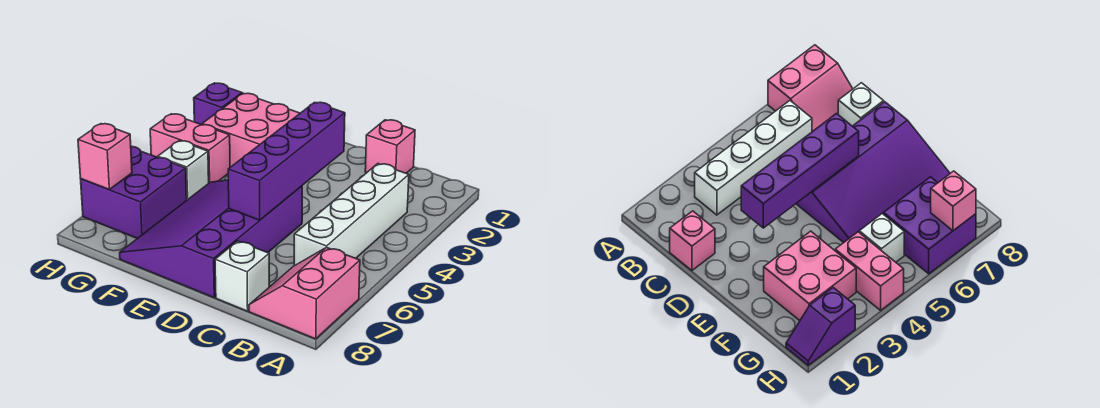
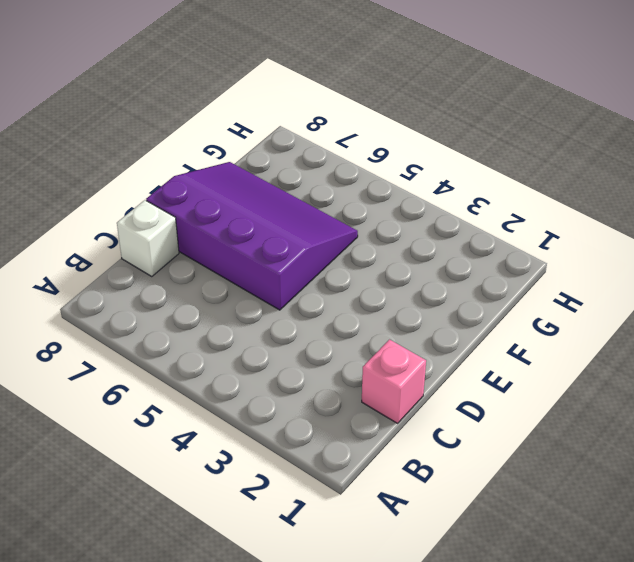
none -> pink 2x2 slope [249,247,360,339]
none -> white 1x4 brick [294,164,409,266]
none -> pink 2x2 brick [202,93,300,167]

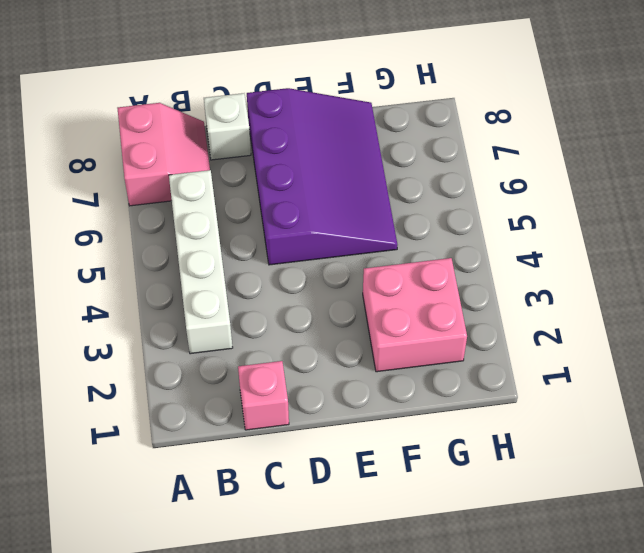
none -> pink 1x2 brick [150,114,230,183]
none -> white 1x1 brick [158,141,209,200]
none -> purple 2x2 brick [81,146,187,239]

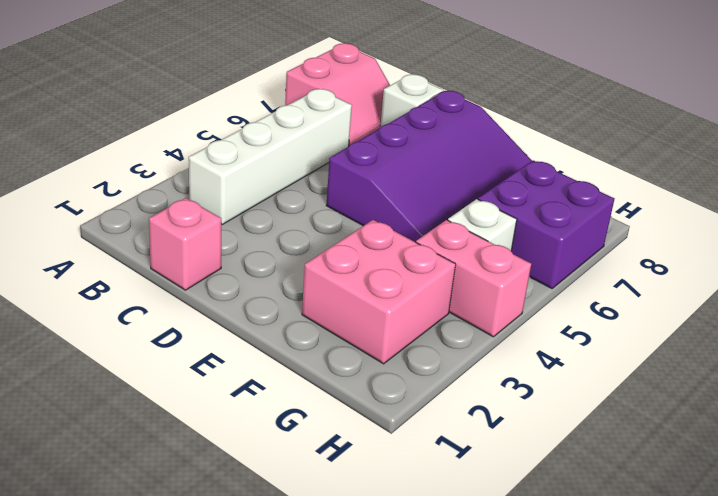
none -> purple 1x2 slope [194,83,243,125]
none -> purple 1x4 brick [228,102,345,220]
none -> pink 1x1 brick [78,124,132,189]

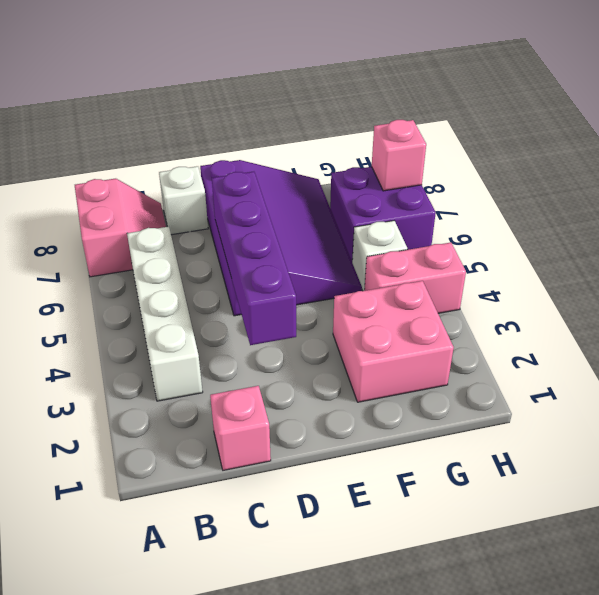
none -> purple 1x2 slope [194,83,243,125]

